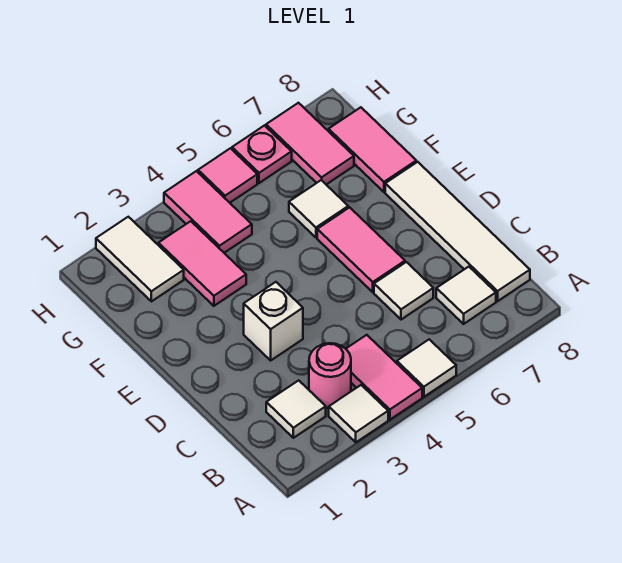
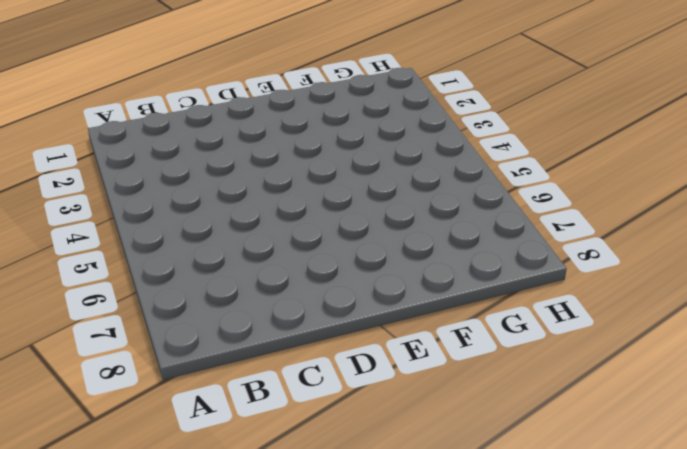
none -> white 1x1 tile [329,385,388,442]
none -> pink 1x2 tile [346,335,422,420]
none -> white 1x1 tile [397,339,456,397]

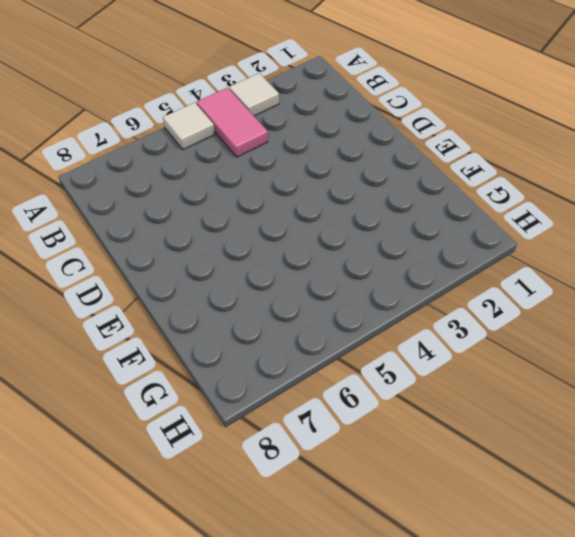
none -> white 1x1 tile [266,380,326,438]
none -> pink 1x1 round brick [309,343,351,408]
none -> white 1x1 tile [436,267,496,324]

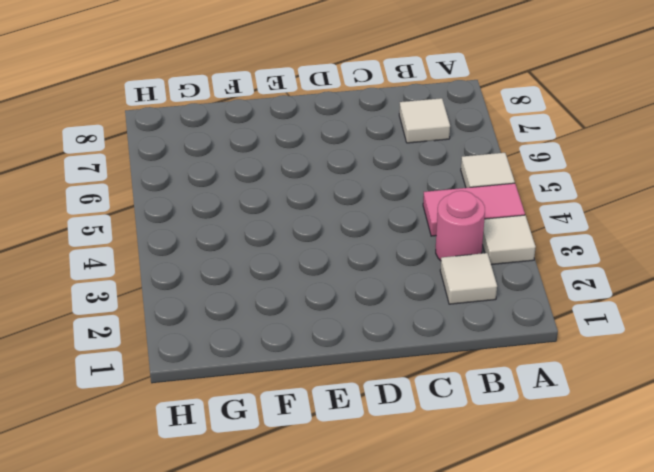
none -> white 1x4 tile [385,162,530,301]
none -> white 1x1 tile [374,262,433,320]
none -> white 1x1 brick [244,282,303,360]

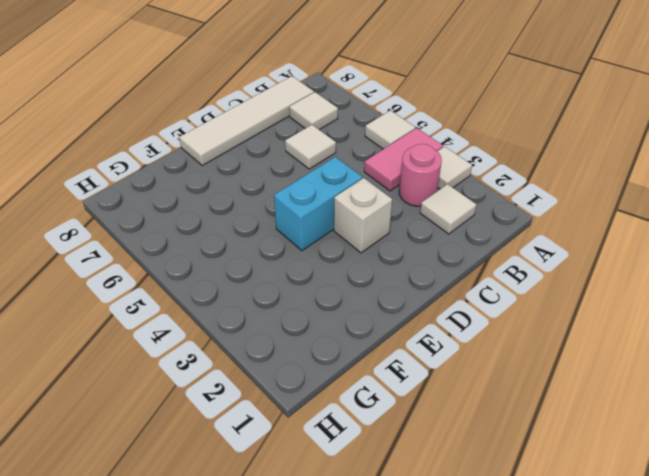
cyan 1x2 brick [274,157,362,251] -> none
none -> pink 1x2 tile [317,207,405,292]
none -> pink 1x2 tile [158,221,246,306]
none -> white 1x1 tile [289,180,348,238]

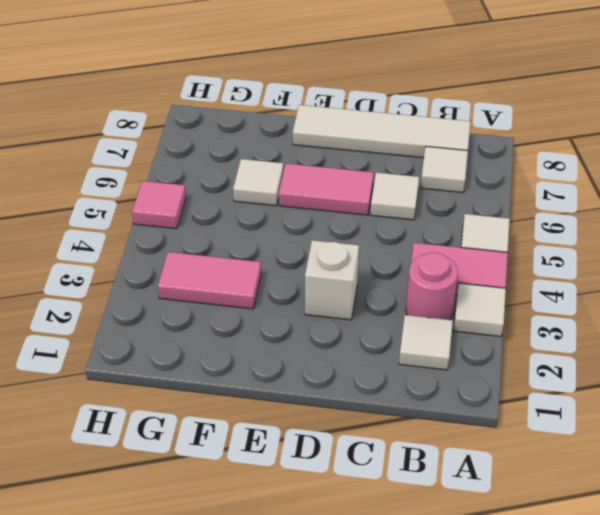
none -> pink 1x2 tile [329,107,416,192]
none -> white 1x2 tile [96,217,184,301]
none -> pink 1x2 tile [164,171,252,253]

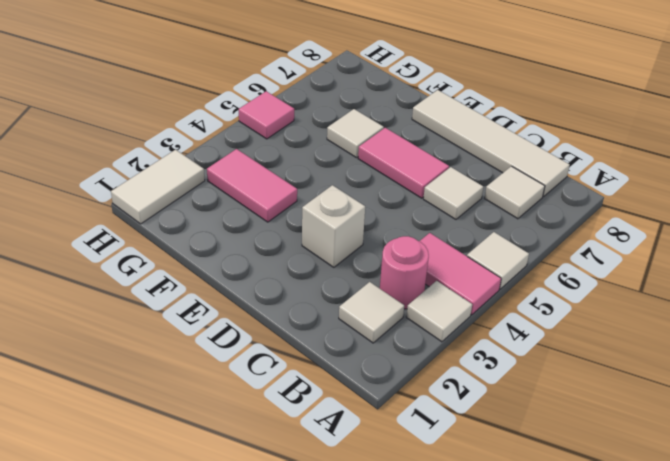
white 1x2 tile [111,150,205,224] -> white 1x2 tile turned to [96,217,184,301]
none -> pink 1x2 tile [329,107,416,192]
none -> pink 1x2 tile [164,171,252,253]
none -> pink 1x2 tile [266,103,354,185]

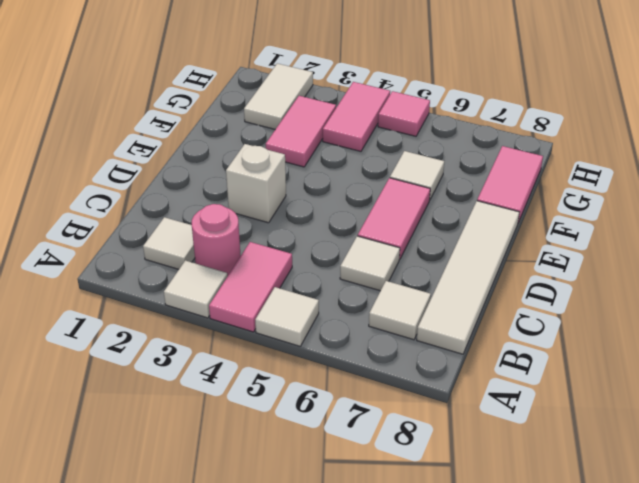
none -> pink 1x2 tile [266,103,354,185]
none -> pink 1x1 plate [232,126,292,183]

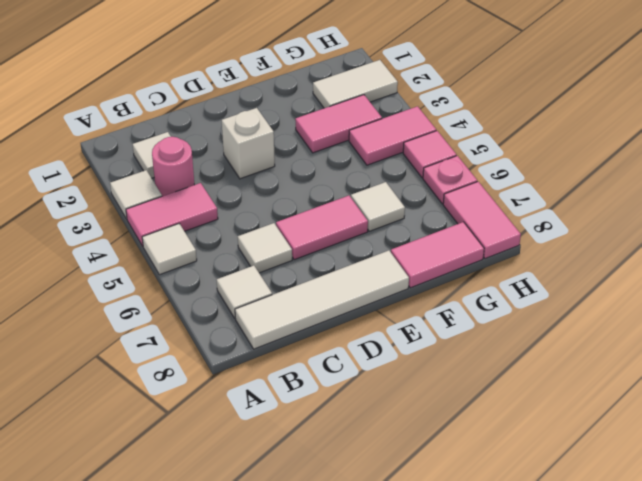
pink 1x2 tile [443,182,521,259] -> pink 1x2 tile turned to [266,103,354,185]

